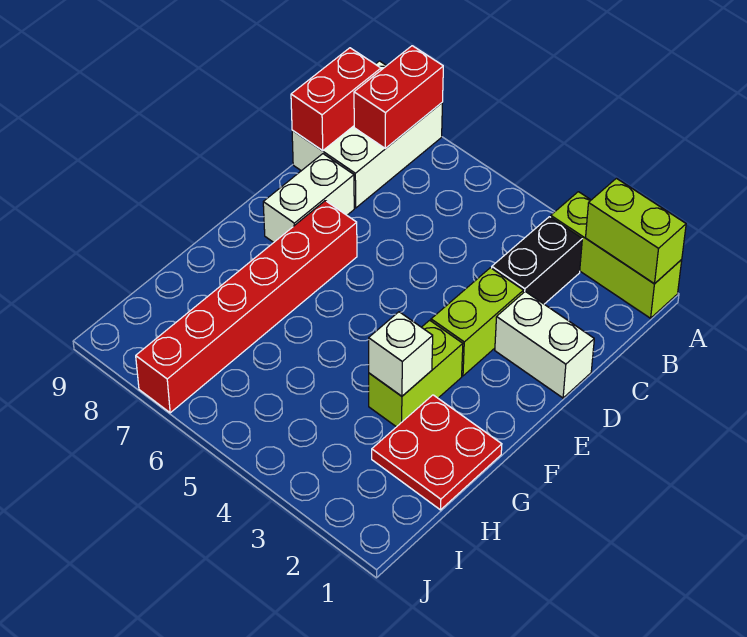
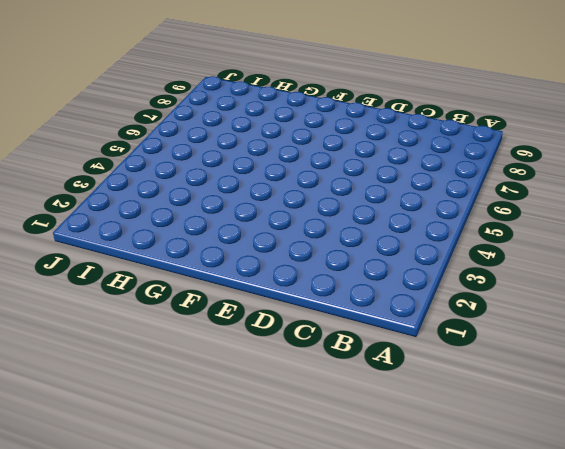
none -> lime 1x3 brick [551,192,682,318]
none -> white 2x3 brick [292,61,442,208]
none -> black 1x2 brick [492,217,582,304]

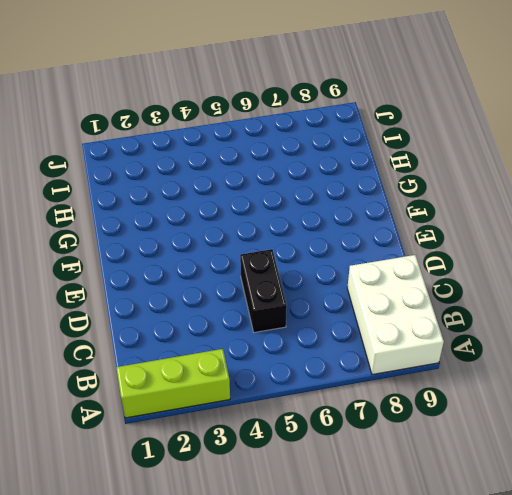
black 1x2 brick [240,249,287,333] -> black 1x2 brick moved to [492,217,582,304]
none -> white 1x2 brick [495,292,594,398]
none -> lime 1x2 brick [431,268,523,376]
none -> white 1x2 brick [263,154,354,243]

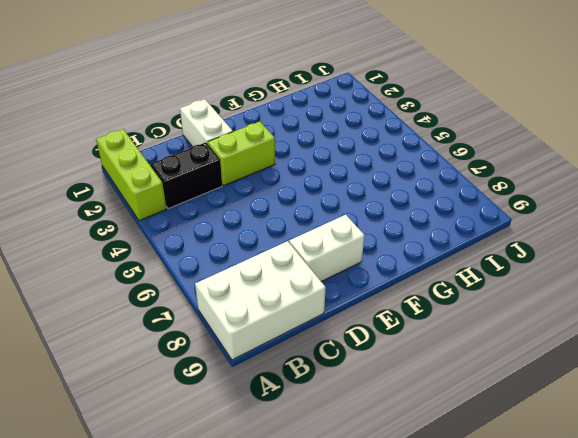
none -> red 1x6 brick [136,201,357,413]
none -> lime 1x2 brick [369,320,463,427]
none -> red 2x2 plate [372,395,502,510]

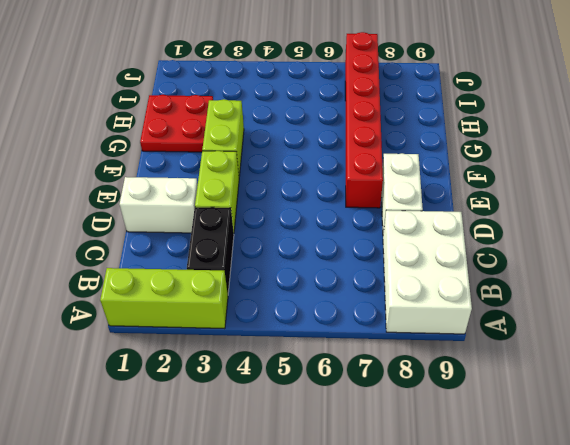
none -> lime 1x2 brick [586,178,686,284]
none -> red 1x2 brick [354,46,443,149]
none -> red 1x2 brick [291,48,381,151]

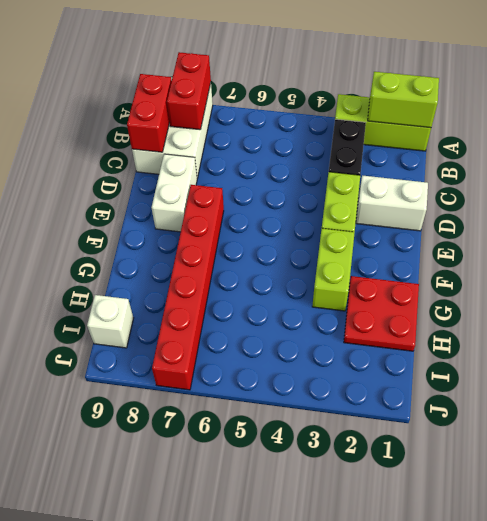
white 1x1 brick [87,295,133,348] -> white 1x1 brick moved to [369,312,433,396]

